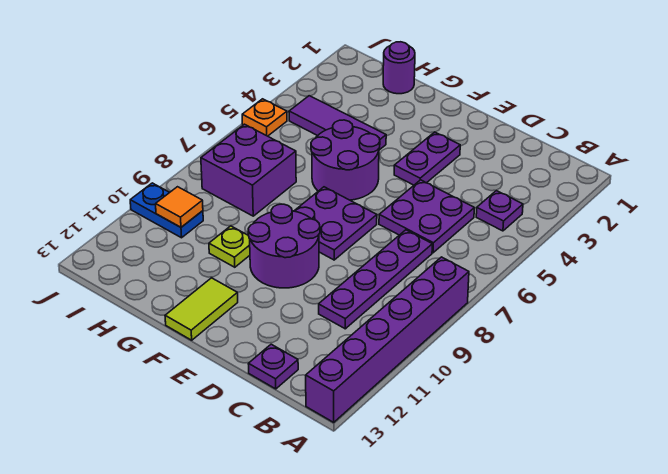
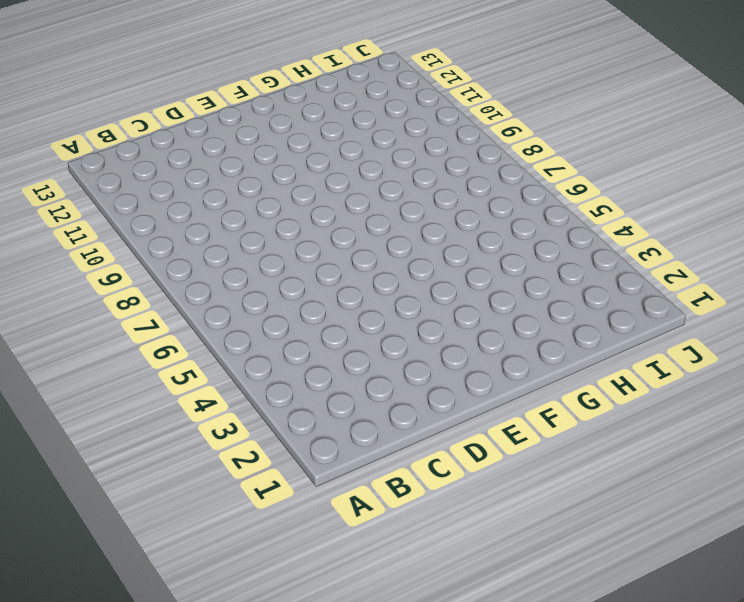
none -> purple 1x6 brick [306,257,469,422]
none -> purple 1x1 plate [476,191,523,231]
none -> purple 2x2 plate [379,180,474,253]

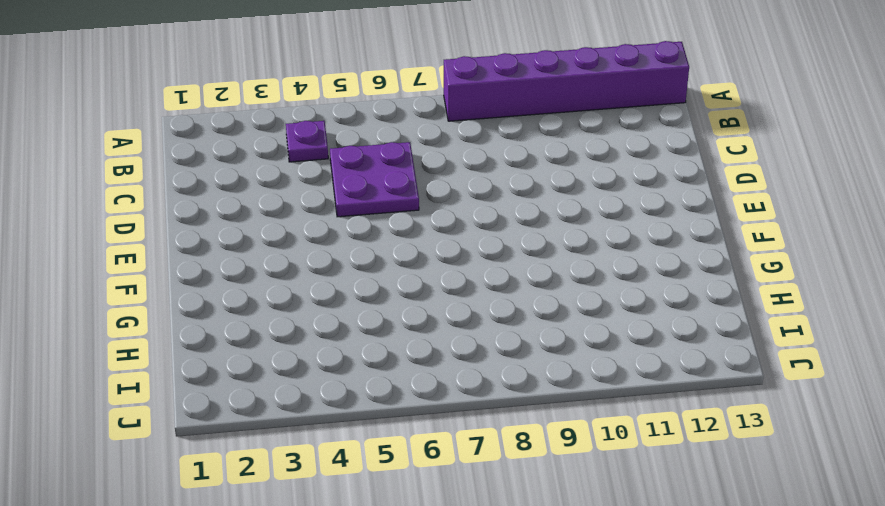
none -> purple 1x4 plate [319,230,432,329]
none -> purple 1x1 plate [249,344,298,389]
none -> purple 1x2 plate [394,132,460,185]

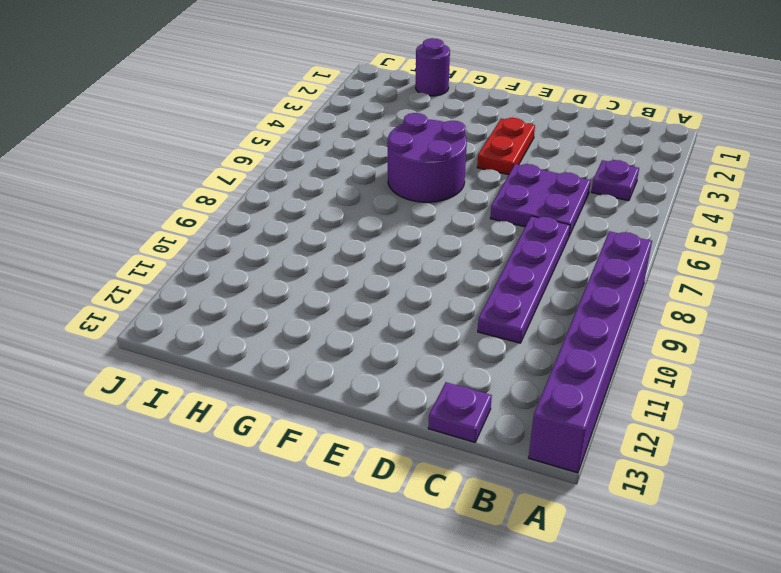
red 1x2 plate [477,118,535,175] -> purple 1x2 plate [394,132,460,185]
none -> purple 2x2 plate [295,187,377,260]
none -> purple 2x2 round brick [248,204,320,288]
none -> lime 1x2 tile [165,278,238,340]

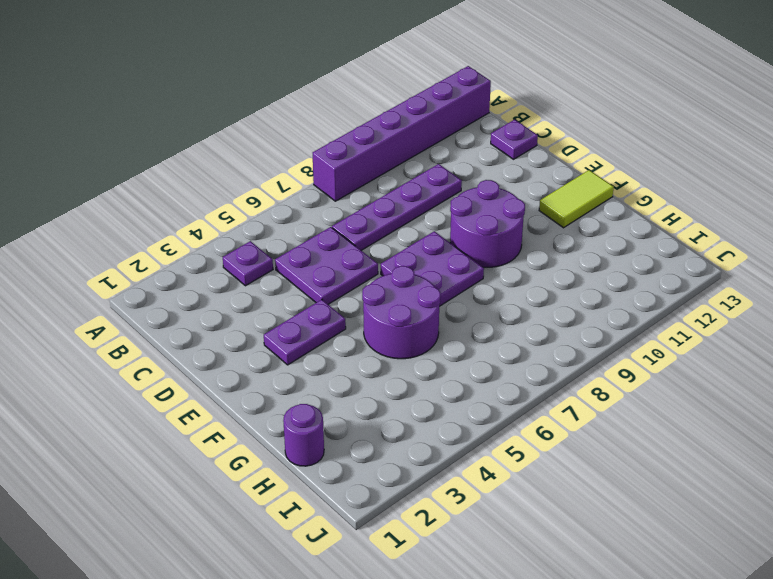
none -> purple 1x3 tile [289,96,386,150]
none -> lime 1x1 plate [209,226,250,267]
none -> purple 2x2 brick [201,124,296,216]

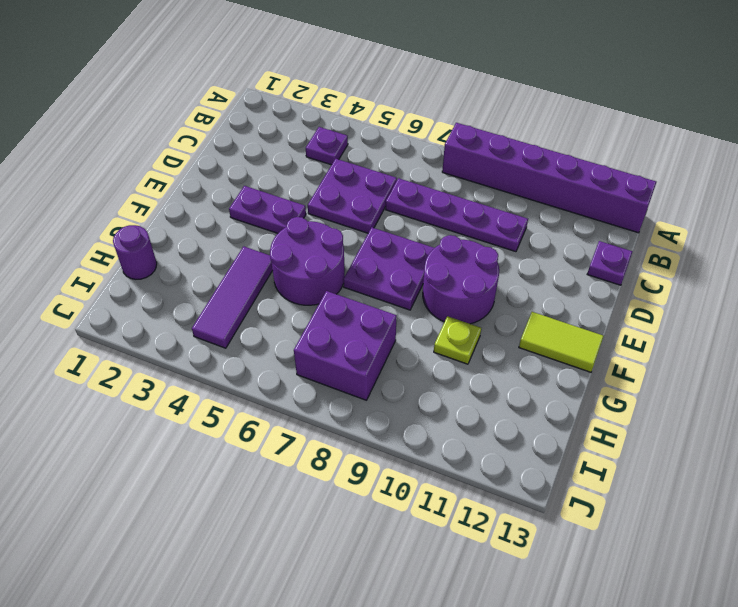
none -> blue 1x2 plate [130,183,203,238]
none -> orange 1x1 plate [242,99,287,136]
none -> orange 1x1 tile [156,187,203,227]

